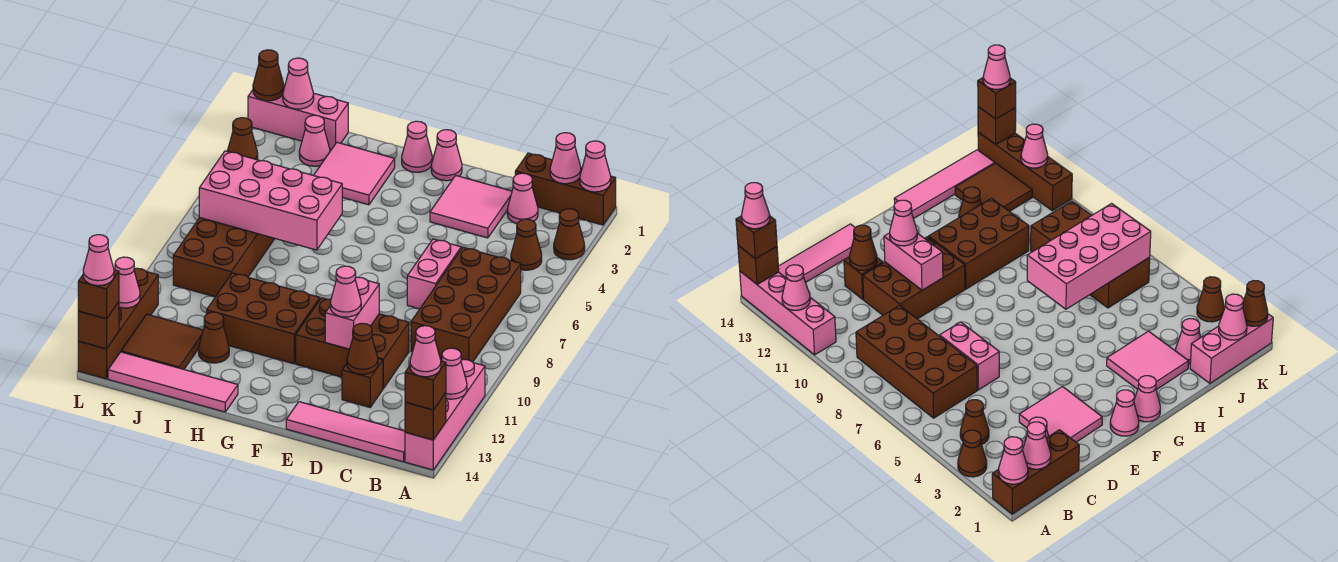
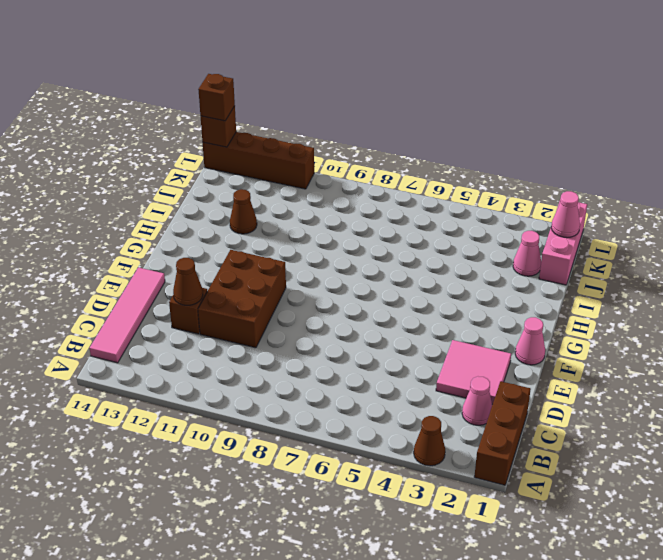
none -> pink 1x4 brick [405,359,485,470]
none -> brown 1x1 cone [511,219,542,270]
none -> brown 2x4 brick [411,247,521,362]
none -> pink 1x2 brick [407,239,461,309]

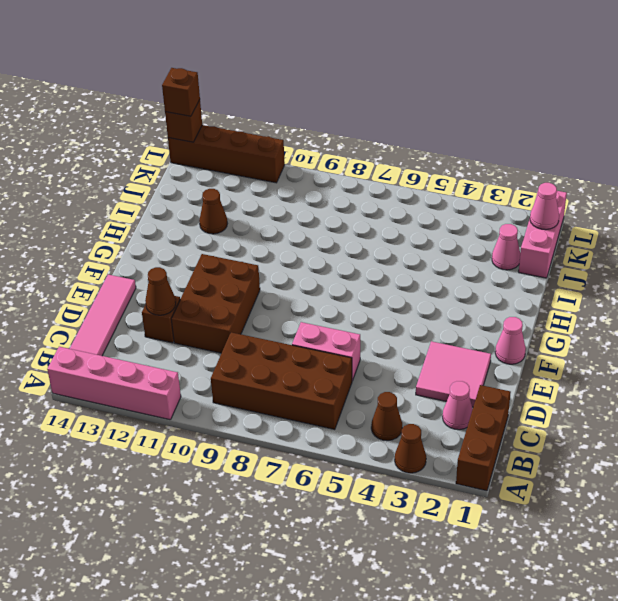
none -> pink 1x1 cone [402,121,432,172]
none -> brown 2x3 brick [207,273,320,364]
none -> pink 2x2 tile [314,142,395,205]
none -> pink 1x4 tile [108,352,238,412]

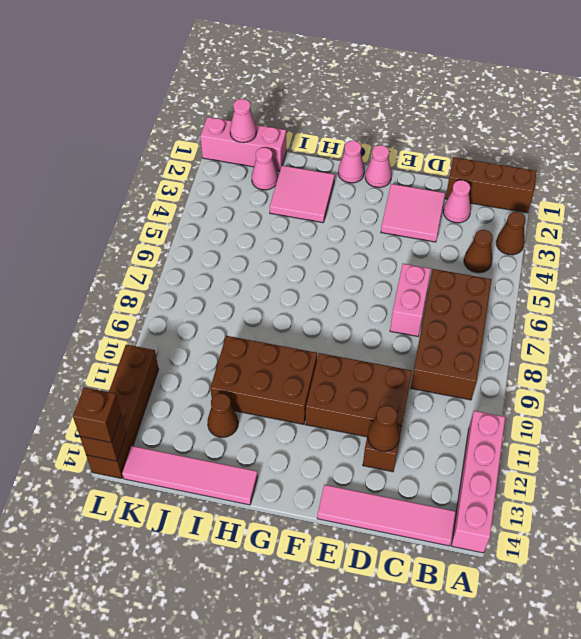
none -> brown 2x4 brick [173,218,275,297]
none -> brown 2x2 tile [121,314,203,369]
none -> brown 1x1 cone [227,118,258,160]
none -> pink 1x1 cone [580,141,611,192]

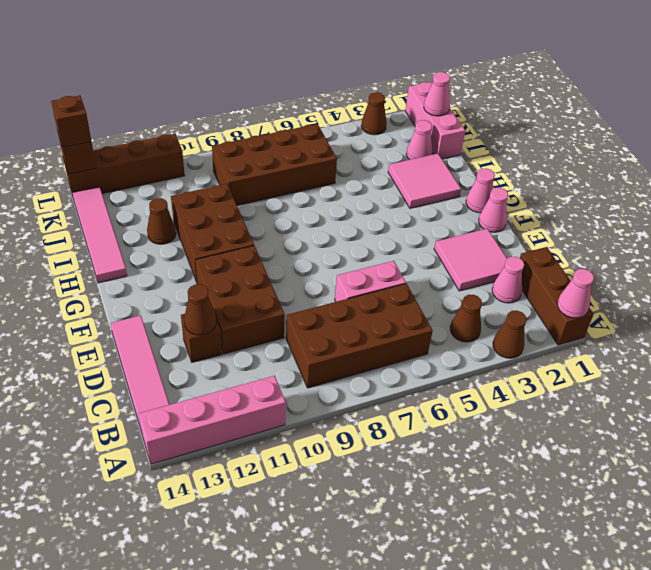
none -> brown 2x2 tile [121,314,203,369]
none -> pink 1x1 cone [442,348,467,399]
none -> brown 1x1 brick [405,393,446,440]
none -> pink 1x1 cone [550,133,581,184]

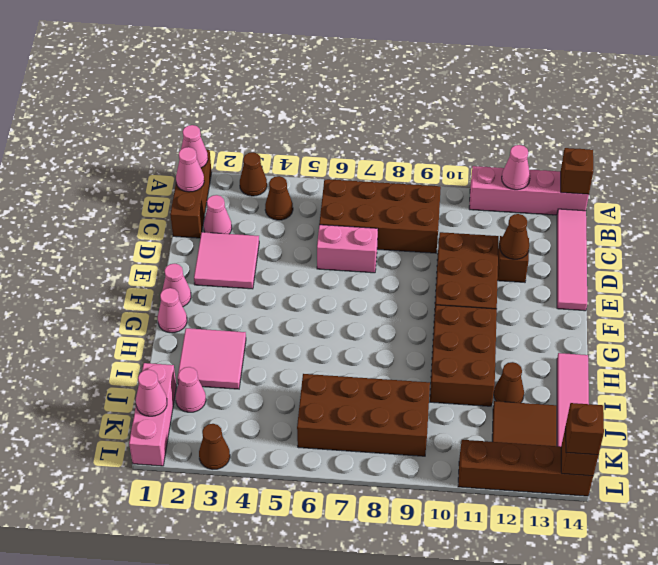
none -> pink 1x2 brick [325,277,379,349]
none -> pink 2x4 brick [199,151,342,250]
none -> brown 1x1 cone [253,50,284,101]
none -> pink 1x1 cone [115,257,140,308]

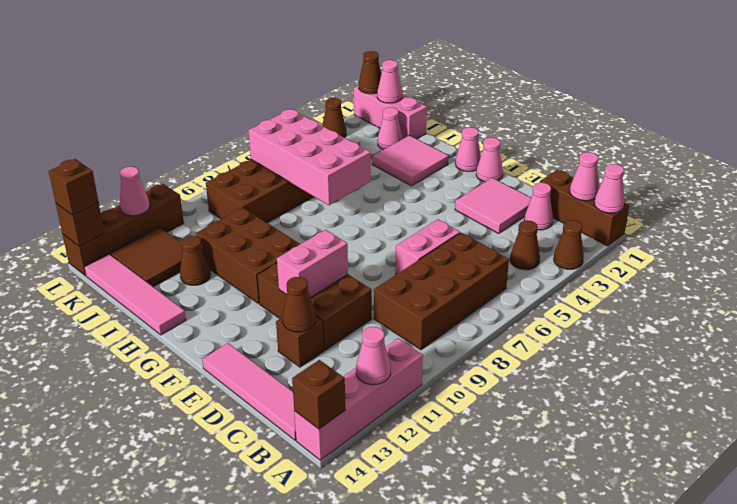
none -> brown 1x1 brick [405,361,446,410]
none -> pink 1x1 cone [330,266,361,317]
none -> pink 1x1 cone [410,326,441,377]
none -> pink 1x1 cone [83,235,114,286]

